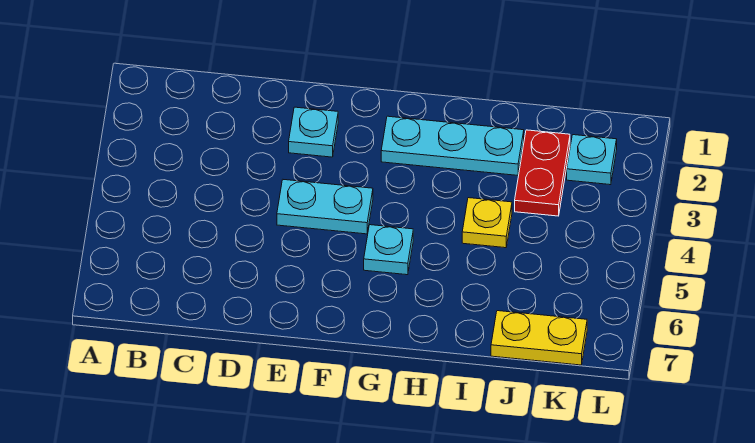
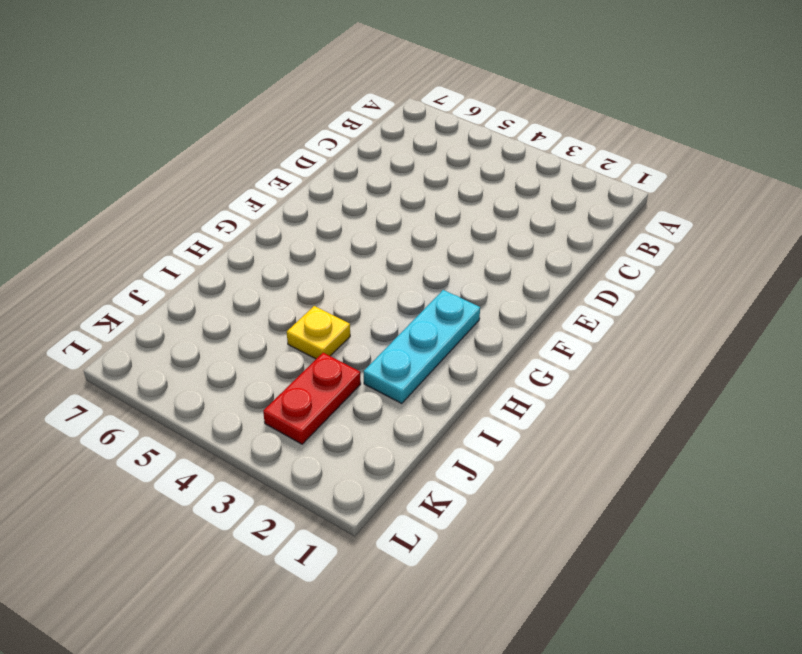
red 1x2 plate [263,353,361,444] -> red 1x2 plate turned to [515,130,570,216]
none -> cyan 1x1 plate [289,107,338,157]
none -> cyan 1x2 plate [277,180,373,234]

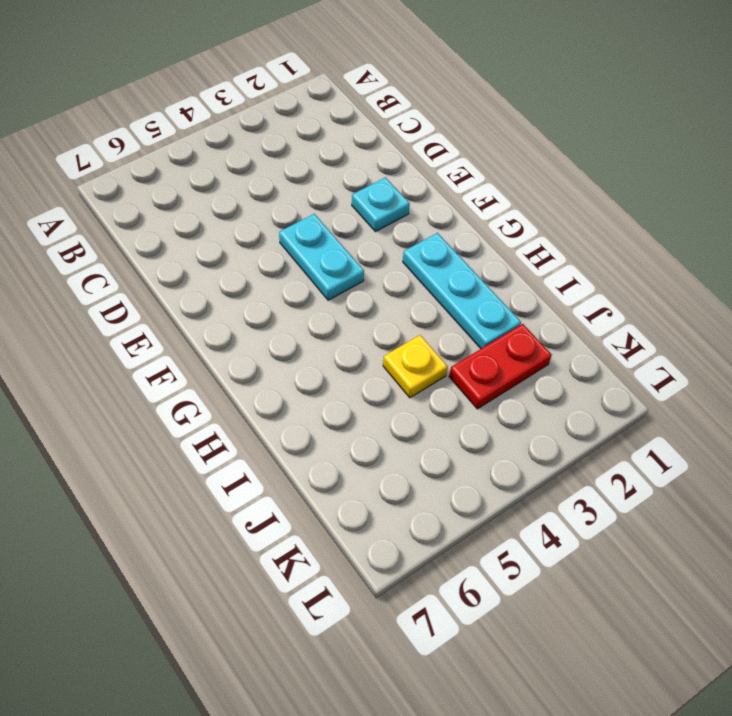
none -> cyan 1x1 plate [364,225,413,275]
none -> yellow 1x2 plate [491,311,587,365]

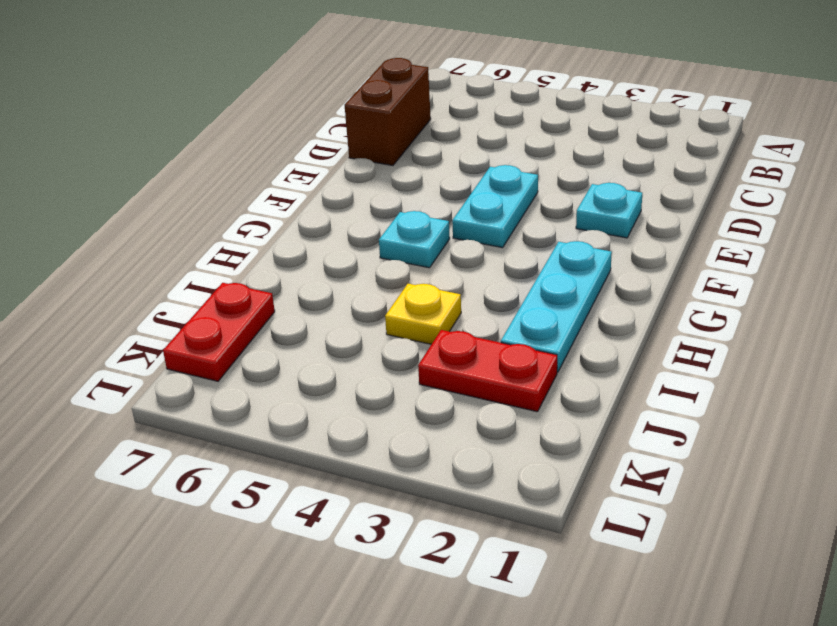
brown 1x2 brick [345,58,431,166] -> none
red 1x2 plate [163,283,275,381] -> yellow 1x2 plate [491,311,587,365]
none -> cyan 1x1 plate [567,135,617,185]

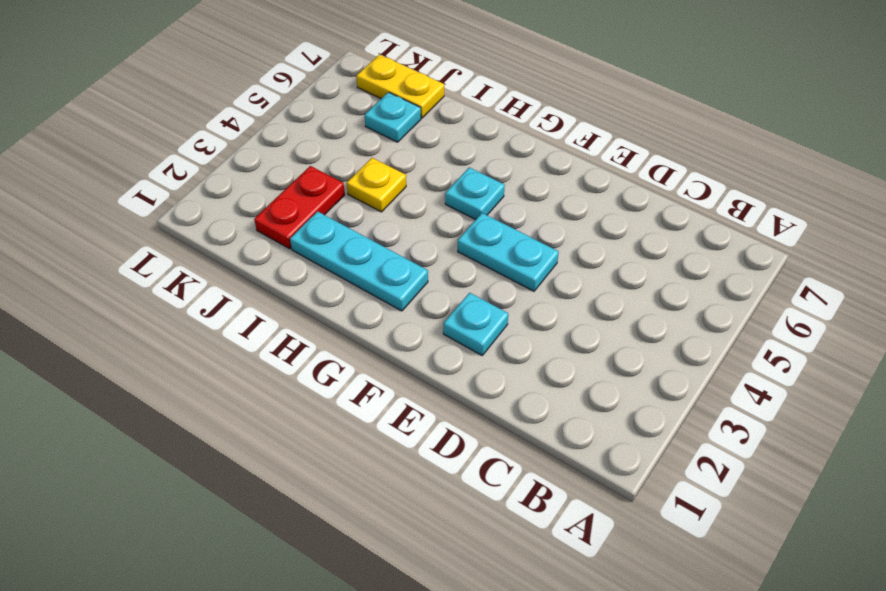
cyan 1x1 plate [365,92,421,142] -> cyan 1x1 plate moved to [567,135,617,185]

